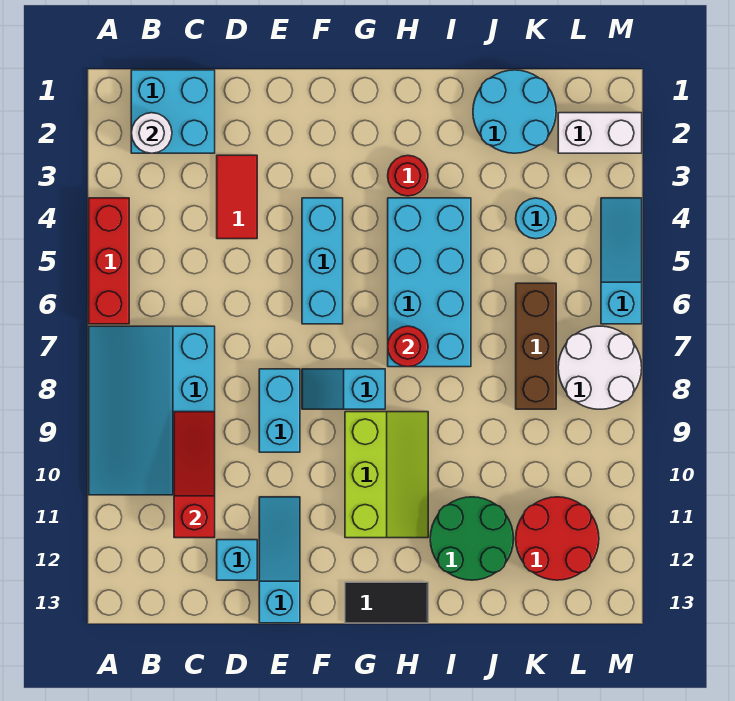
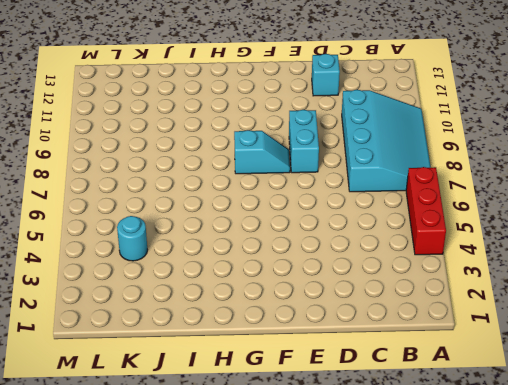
none -> cyan 2x2 brick [131,70,215,153]
none -> red 1x2 tile [217,155,257,239]
none -> cyan 1x3 slope [259,497,300,623]

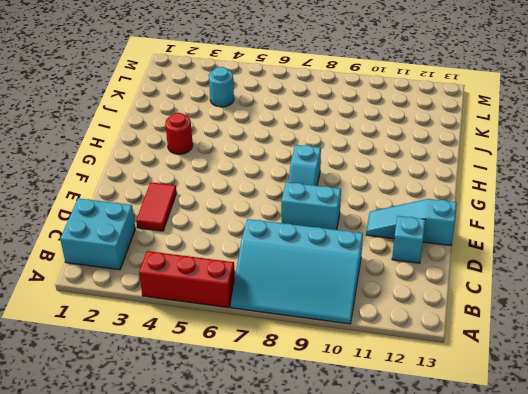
red 1x2 tile [136,182,177,231] -> red 1x2 tile turned to [217,155,257,239]
none -> cyan 1x3 brick [302,198,343,324]
none -> lime 2x3 slope [345,412,428,538]
none -> black 1x2 tile [345,582,428,623]

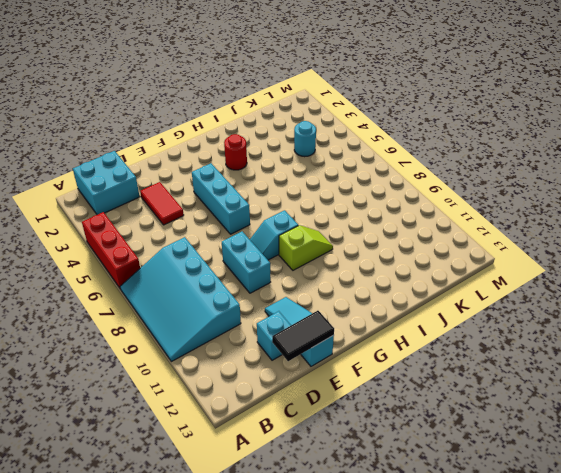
black 1x2 tile [272,311,334,361] -> black 1x2 tile moved to [345,582,428,623]
lime 1x2 slope [279,225,333,270] -> lime 2x3 slope [345,412,428,538]
none -> cyan 2x4 brick [388,198,471,367]
none -> green 2x2 round brick [430,497,514,580]
none -> cyan 2x2 round brick [473,70,556,153]

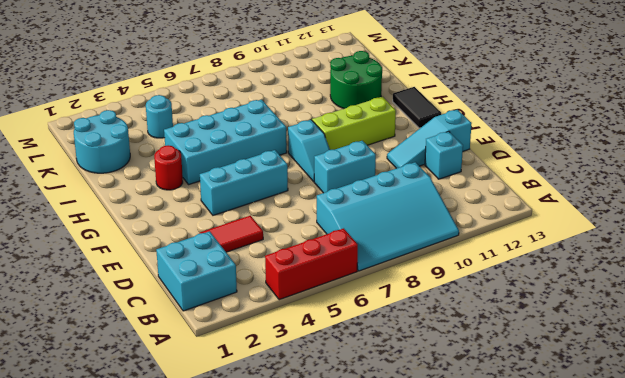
none -> brown 1x3 brick [516,283,556,409]
none -> red 2x2 round brick [516,497,599,580]
none -> white 1x2 brick [558,113,642,153]

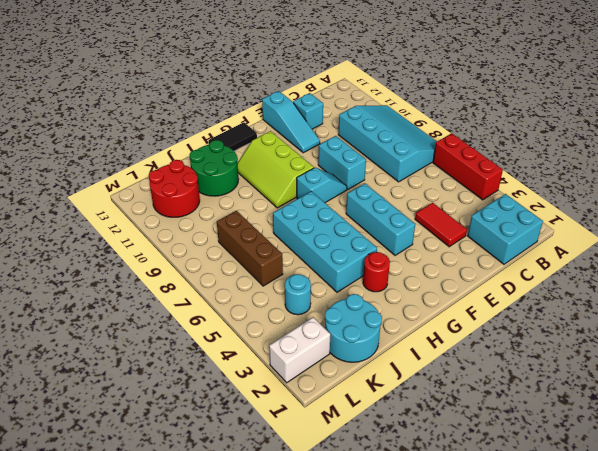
none -> white 2x2 round brick [558,326,642,409]
none -> cyan 1x3 slope [601,198,642,324]
none -> white 1x1 round brick [131,113,172,153]

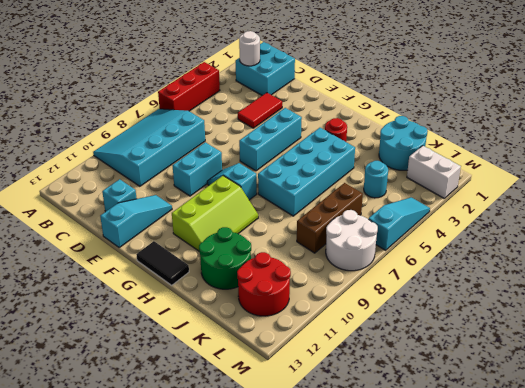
none -> red 1x3 slope [174,412,215,538]
none -> red 1x1 round brick [388,326,428,367]

